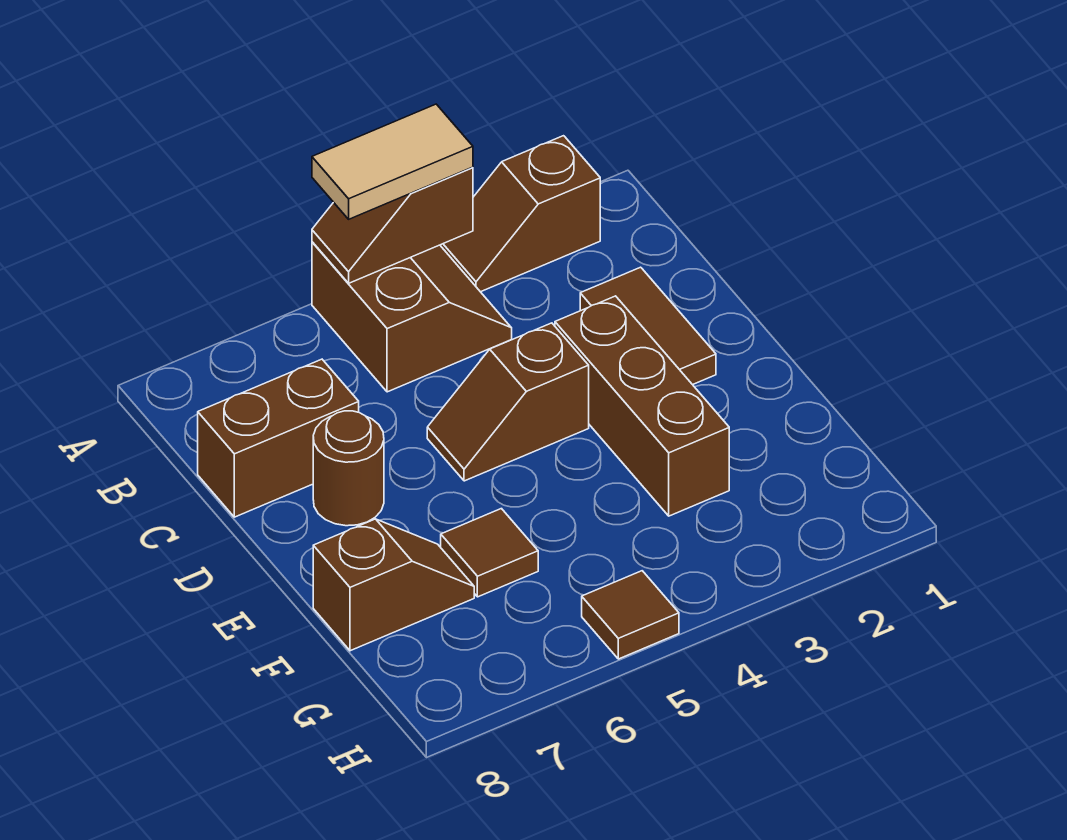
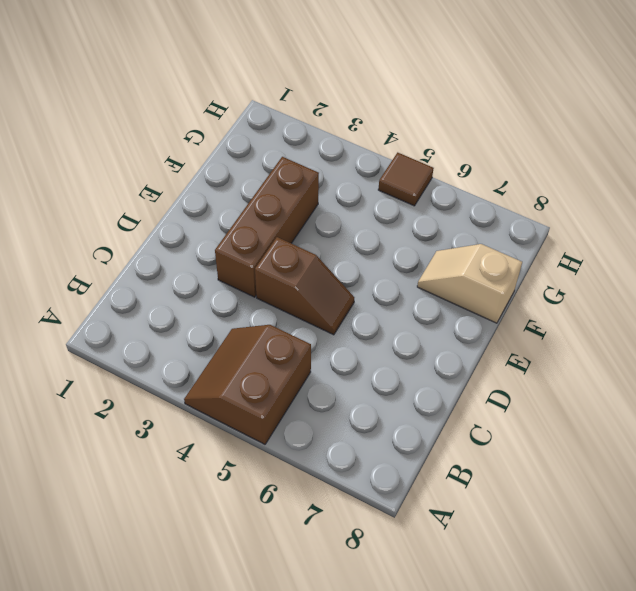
tan 1x2 slope [417,244,522,323] -> brown 1x2 slope [313,519,474,651]
none -> brown 1x2 slope [440,136,600,292]
none -> brown 1x2 tile [580,267,716,385]
none -> brown 1x2 brick [198,359,359,517]

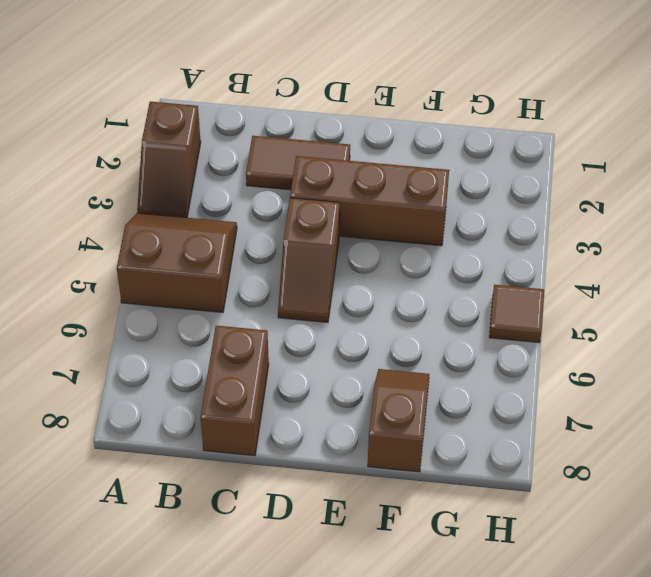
none -> brown 1x1 round brick [313,411,384,526]
none -> brown 1x1 tile [441,509,538,597]
none -> brown 1x2 slope [312,167,473,283]

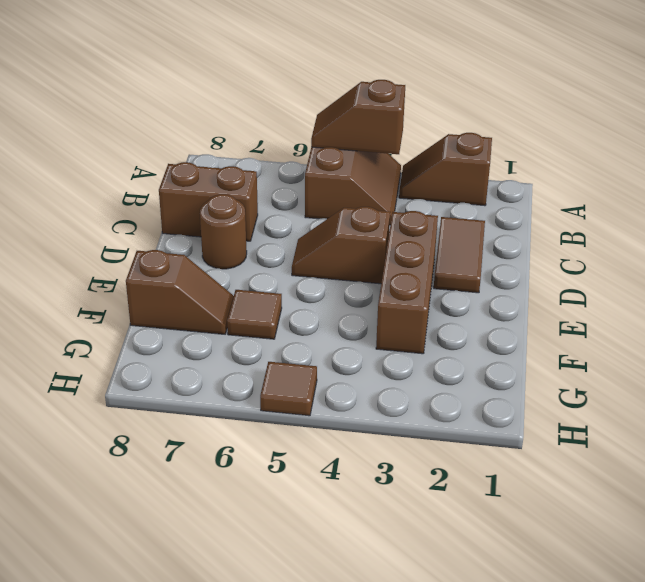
none -> tan 1x2 tile [312,104,473,219]

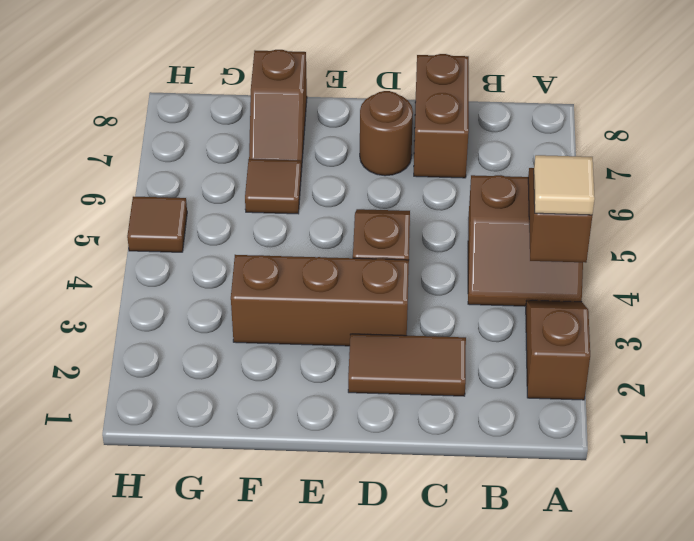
tan 1x1 tile [534,155,595,215] -> tan 1x2 tile [312,104,473,219]

